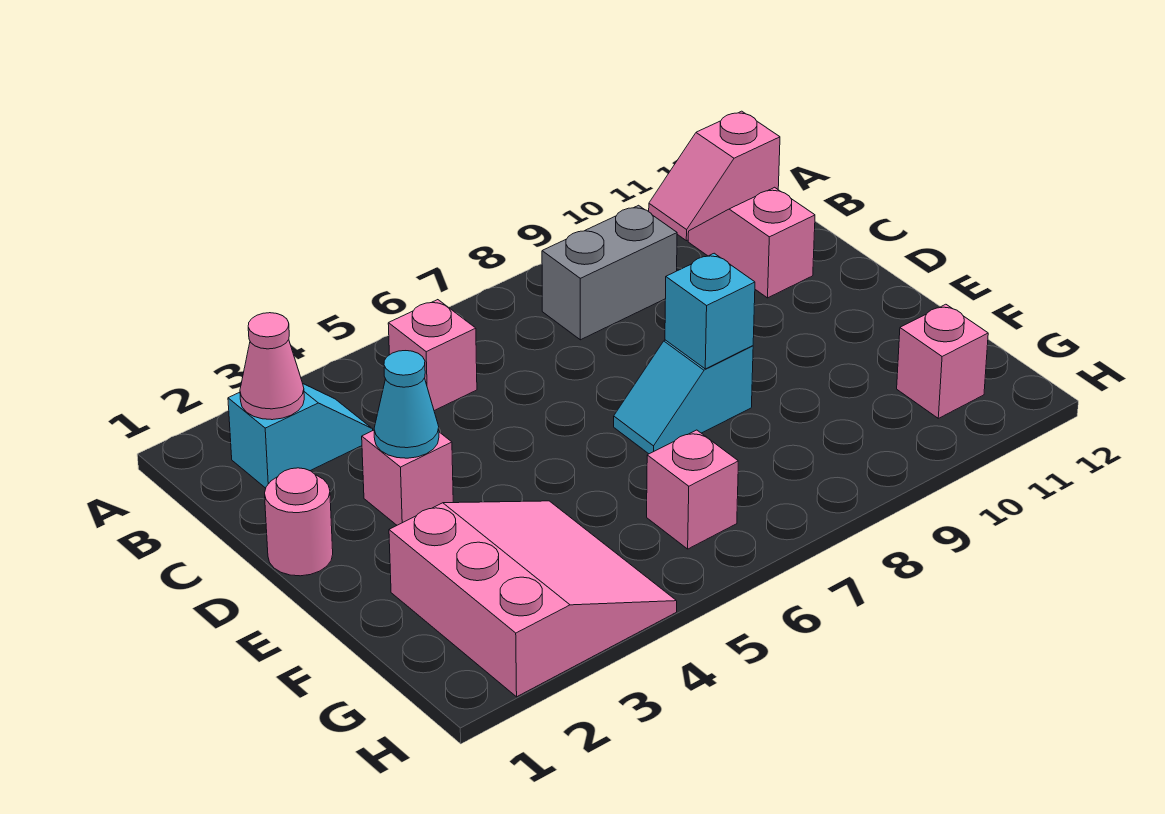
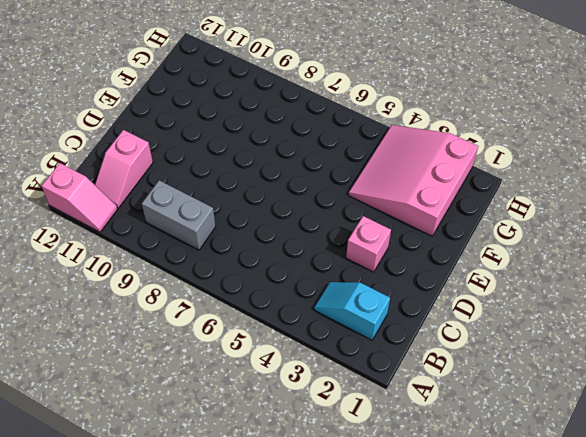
none -> pink 1x1 brick [388,300,477,411]
none -> pink 1x1 round brick [265,468,333,576]
none -> cyan 1x2 slope [614,340,753,454]

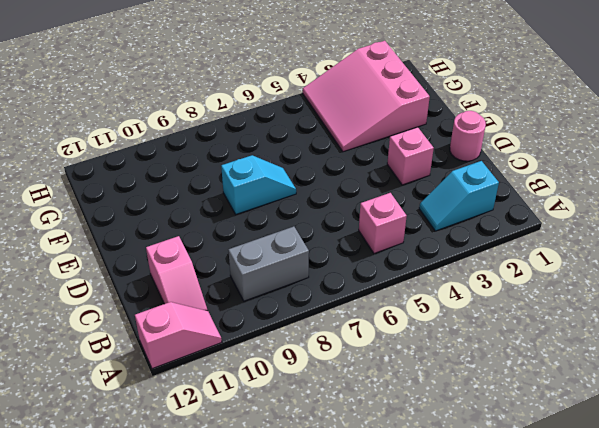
none -> pink 1x1 brick [647,430,738,549]
none -> pink 1x1 brick [897,304,988,418]
none -> pink 1x1 cone [240,313,304,420]

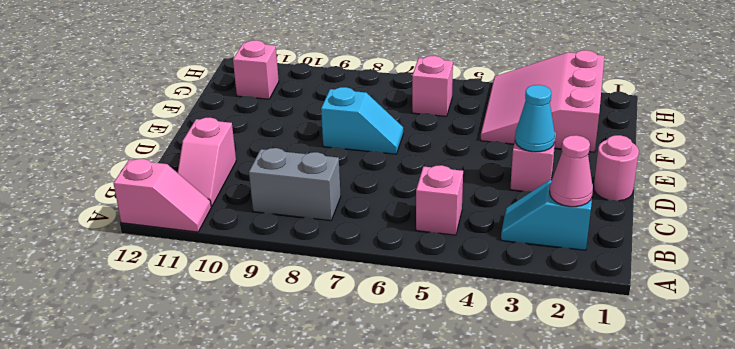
none -> cyan 1x1 brick [665,253,755,369]

